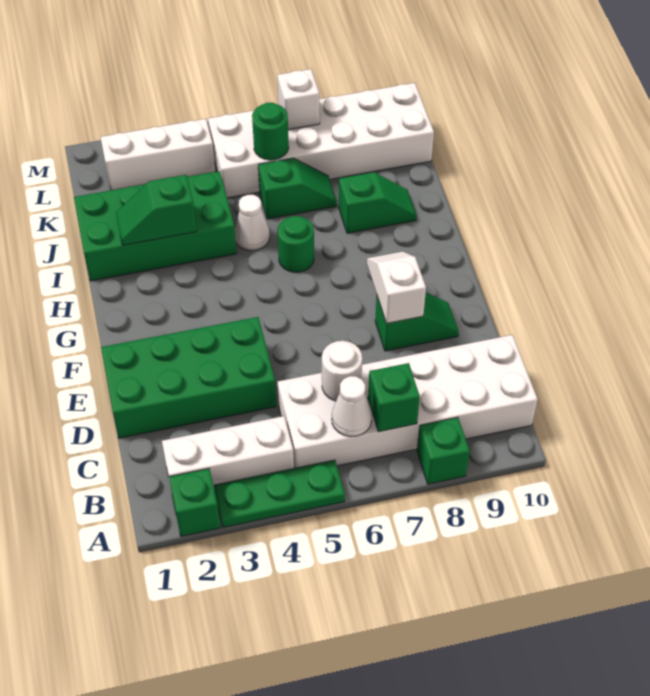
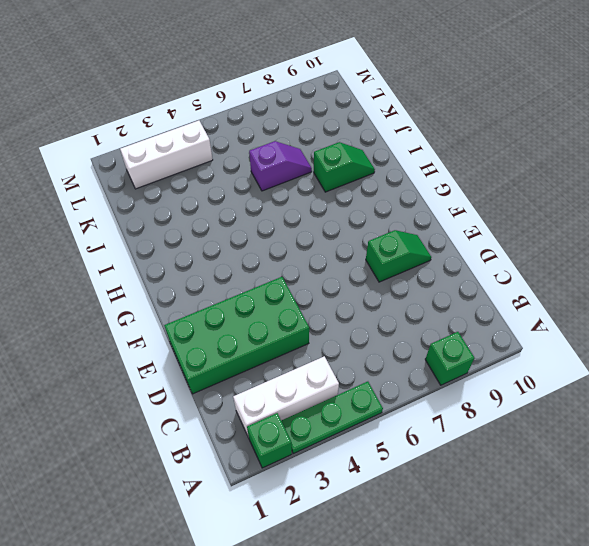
purple 1x2 slope [249,141,312,191] -> green 1x2 slope [258,158,337,219]
none -> white 2x6 brick [278,335,538,468]
none -> green 1x1 round brick [277,216,314,272]
none -> green 2x4 brick [74,171,237,281]

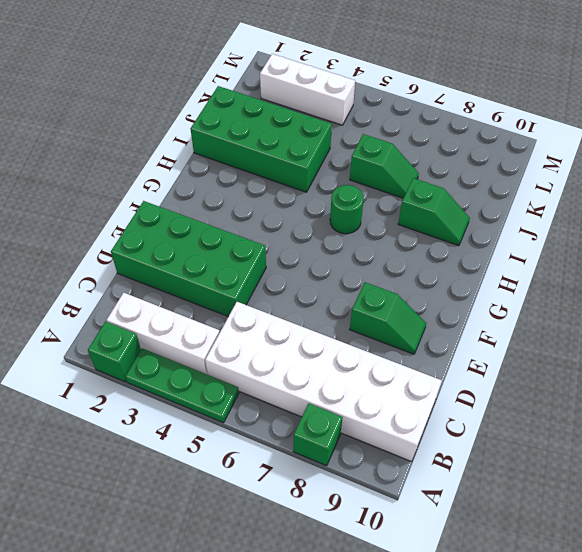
none -> white 1x1 cone [235,195,270,251]
none -> white 2x6 brick [208,83,434,198]
none -> white 1x1 cone [332,376,372,437]

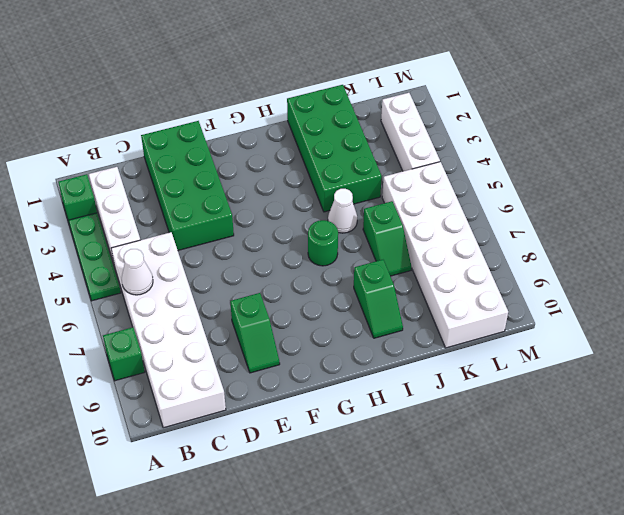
none -> green 1x1 brick [368,363,420,432]
none -> white 1x1 round brick [322,341,362,401]
none -> white 1x2 slope [367,252,426,324]

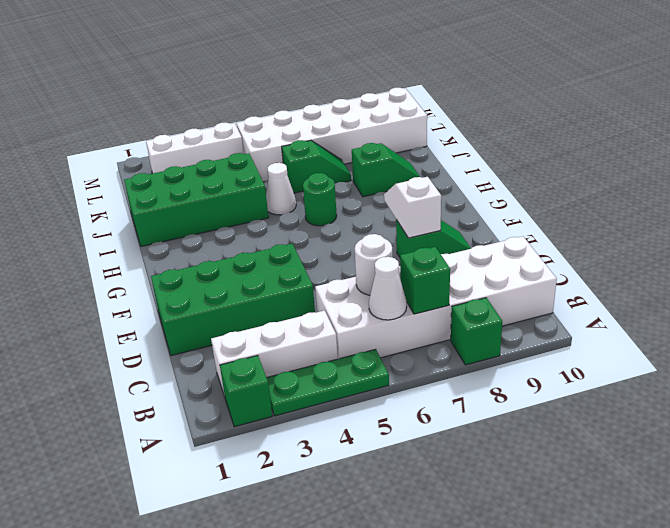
none -> green 1x2 slope [116,175,197,245]
none -> green 1x1 round brick [252,103,289,160]
none -> white 1x1 brick [277,69,320,130]

